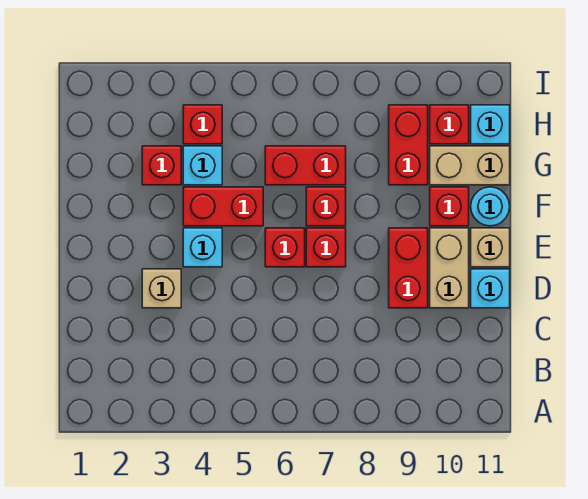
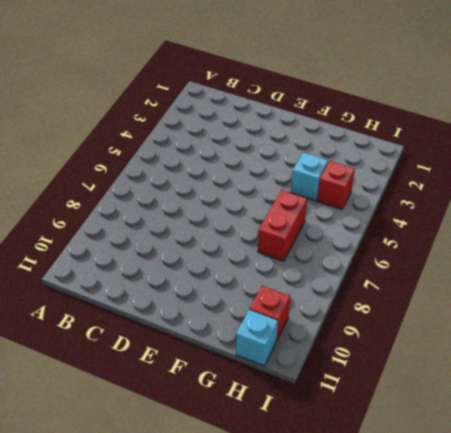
none -> tan 1x1 brick [142,269,181,308]
none -> red 1x2 brick [389,228,428,308]
none -> tan 1x2 brick [430,228,469,308]

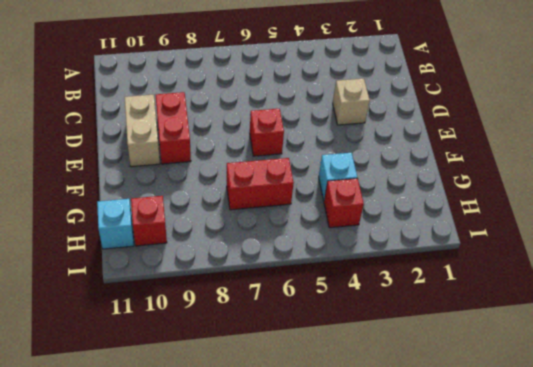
none -> cyan 1x1 brick [471,269,510,308]
none -> cyan 1x1 brick [183,228,222,267]
none -> red 1x1 brick [306,228,346,267]

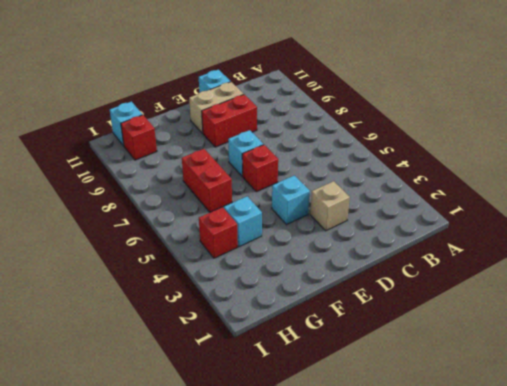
cyan 1x1 brick [228,130,263,176] -> red 1x1 brick [306,228,346,267]
none -> tan 1x1 brick [471,228,510,267]
none -> red 1x2 brick [183,187,263,226]
none -> red 1x1 brick [306,187,346,226]

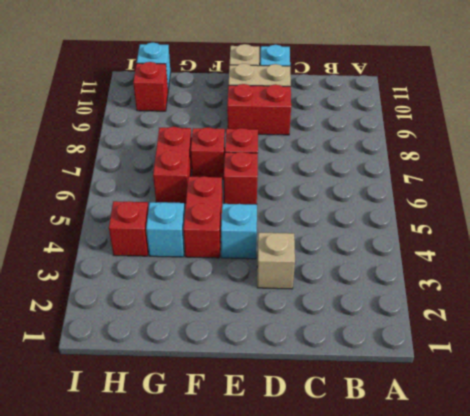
none -> red 1x1 brick [430,187,469,226]
none -> cyan 1x1 round brick [471,187,510,226]
none -> red 1x1 brick [142,146,181,185]

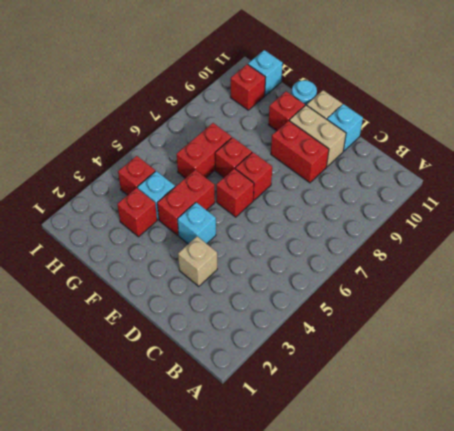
none -> red 1x2 brick [389,105,428,185]
none -> tan 1x2 brick [430,146,510,185]

